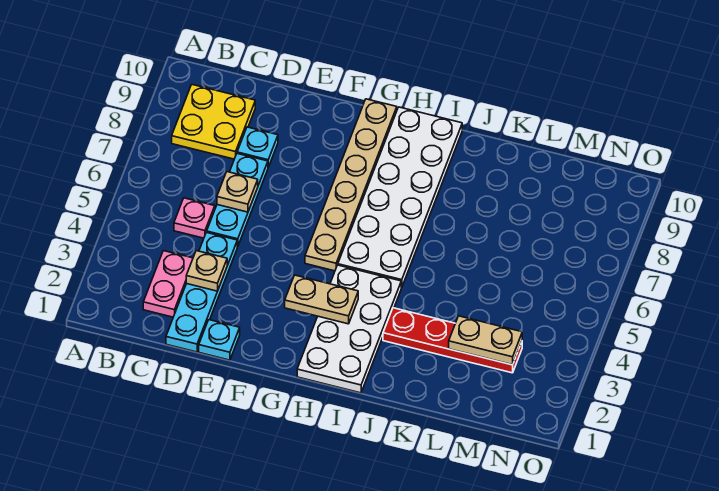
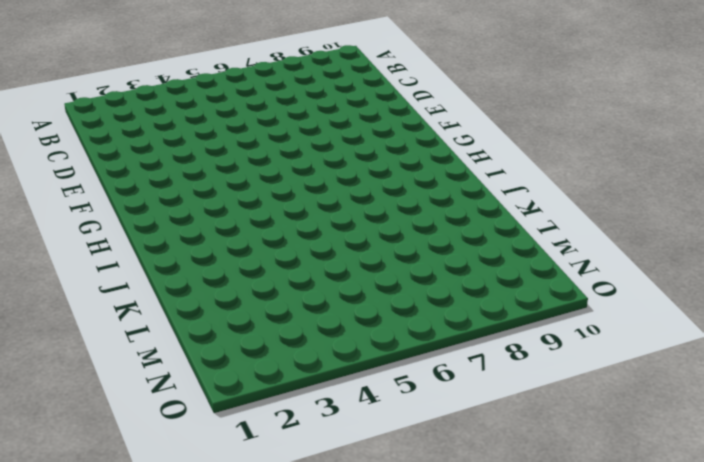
none -> yellow 2x2 plate [172,85,255,159]
none -> pink 1x2 plate [143,251,193,317]
none -> pink 1x1 plate [174,198,215,238]

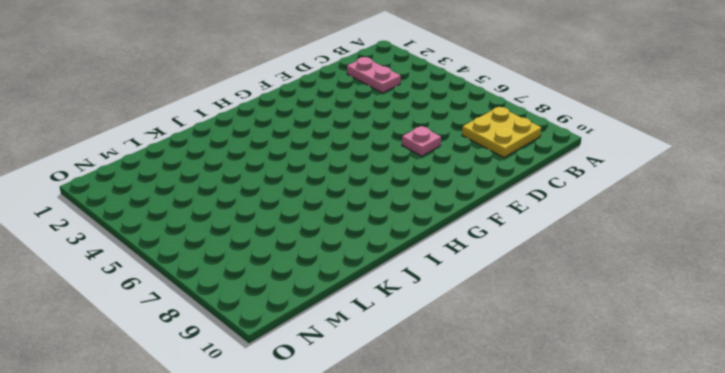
pink 1x1 plate [402,126,441,156] -> pink 1x1 plate moved to [174,198,215,238]
none -> cyan 1x4 plate [166,232,237,352]
none -> cyan 1x3 plate [207,154,268,247]
none -> cyan 1x1 plate [237,127,278,167]

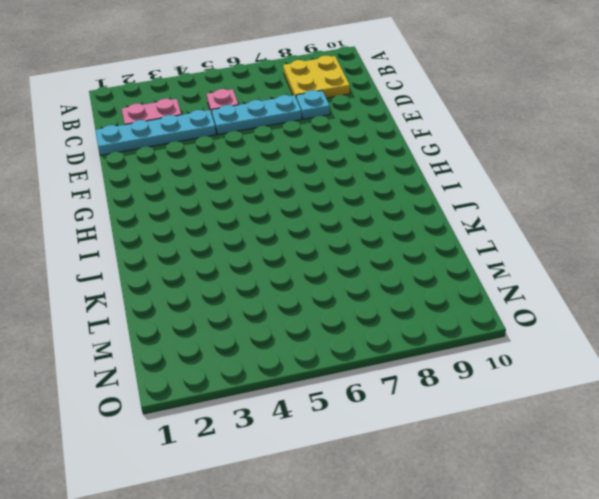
none -> cyan 1x1 plate [199,320,240,360]
none -> tan 1x6 plate [305,99,397,271]
none -> white 2x4 plate [297,265,401,393]

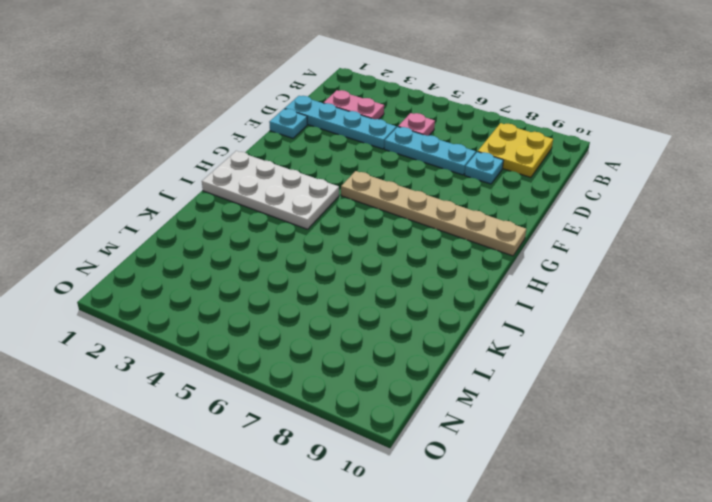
none -> white 2x6 plate [338,107,462,288]
none -> red 1x4 plate [383,308,522,373]
none -> tan 1x1 plate [186,251,227,291]

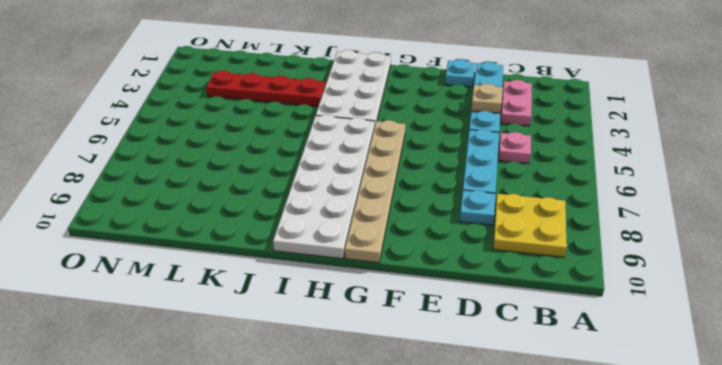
none -> tan 1x1 plate [217,172,258,212]
none -> tan 1x2 plate [285,275,358,324]
none -> tan 1x2 plate [449,316,522,365]

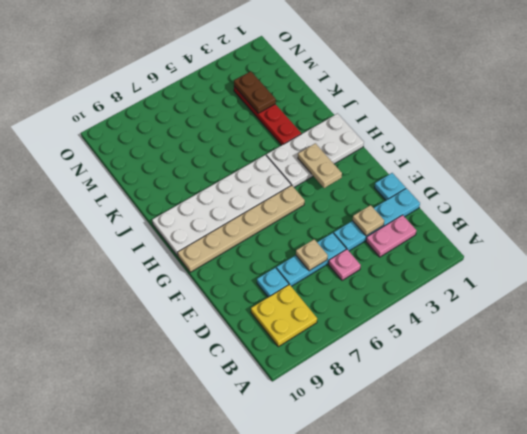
brown 1x2 plate [234,71,276,113] -> tan 1x2 plate [449,316,522,365]

